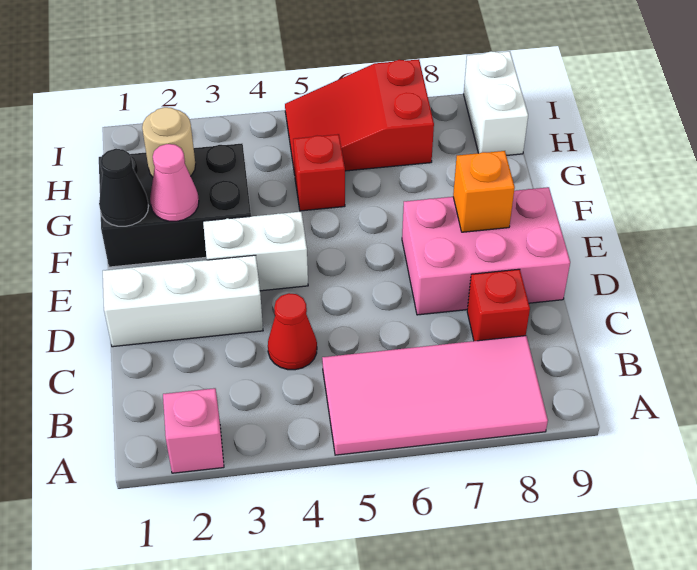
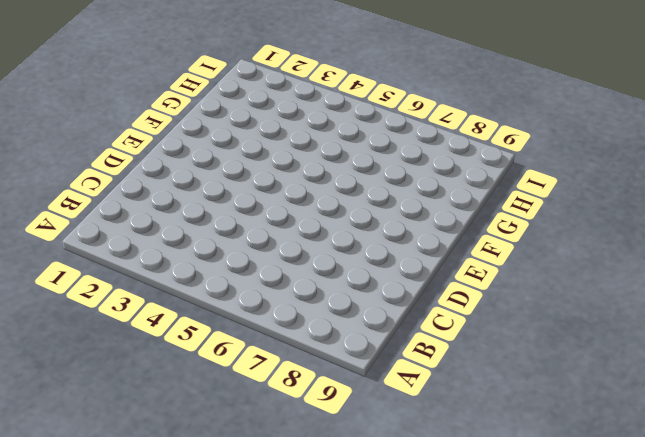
none -> pink 1x1 brick [163,388,224,473]
none -> pink 2x4 tile [322,336,548,455]
none -> red 1x1 cone [268,293,317,370]

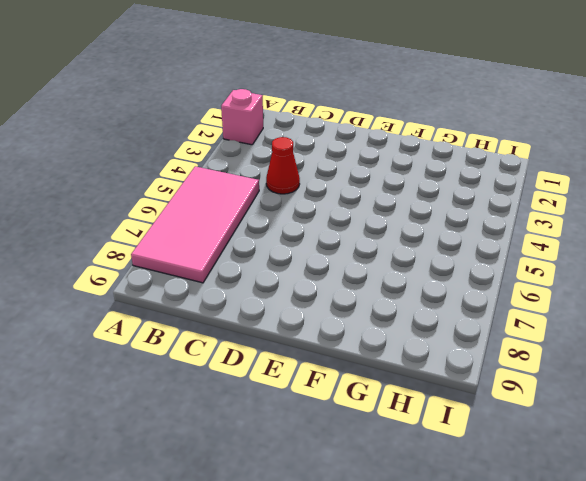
none -> red 1x1 brick [467,269,530,341]
none -> white 1x3 brick [103,255,263,347]
none -> pink 2x3 brick [402,187,570,315]

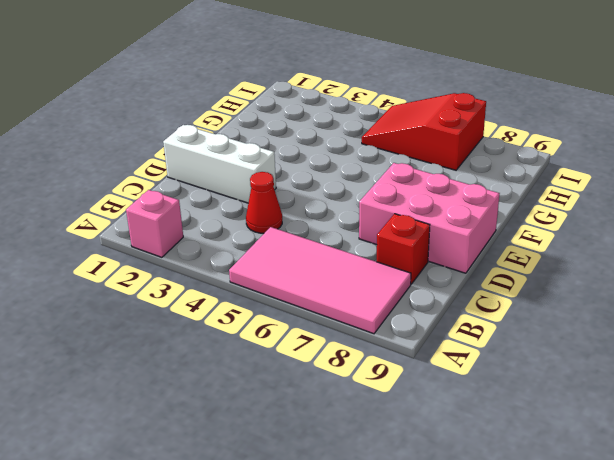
none -> white 1x2 brick [203,212,308,291]
none -> black 2x3 brick [99,143,251,267]
none -> red 1x1 brick [293,134,345,211]

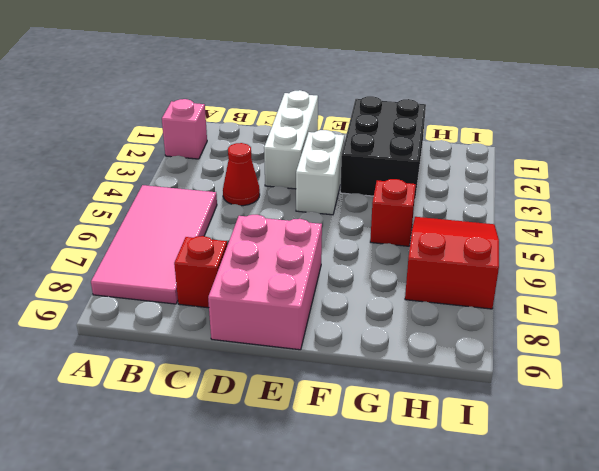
none -> white 1x2 brick [464,51,528,155]
none -> orange 1x1 brick [453,151,515,232]
none -> black 1x1 cone [99,149,148,226]

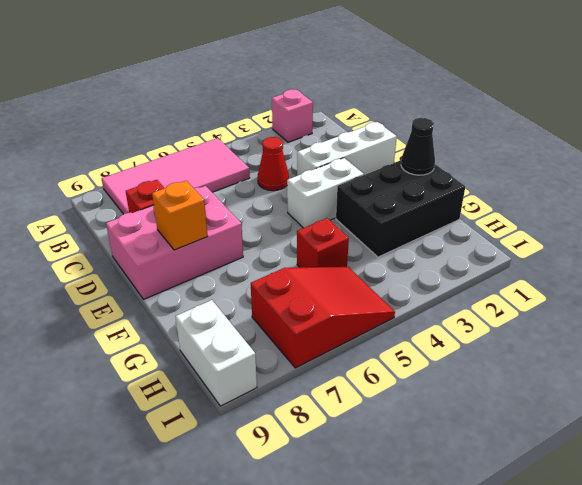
none -> pink 1x1 cone [150,144,199,221]
none -> tan 1x1 round brick [142,107,196,177]

